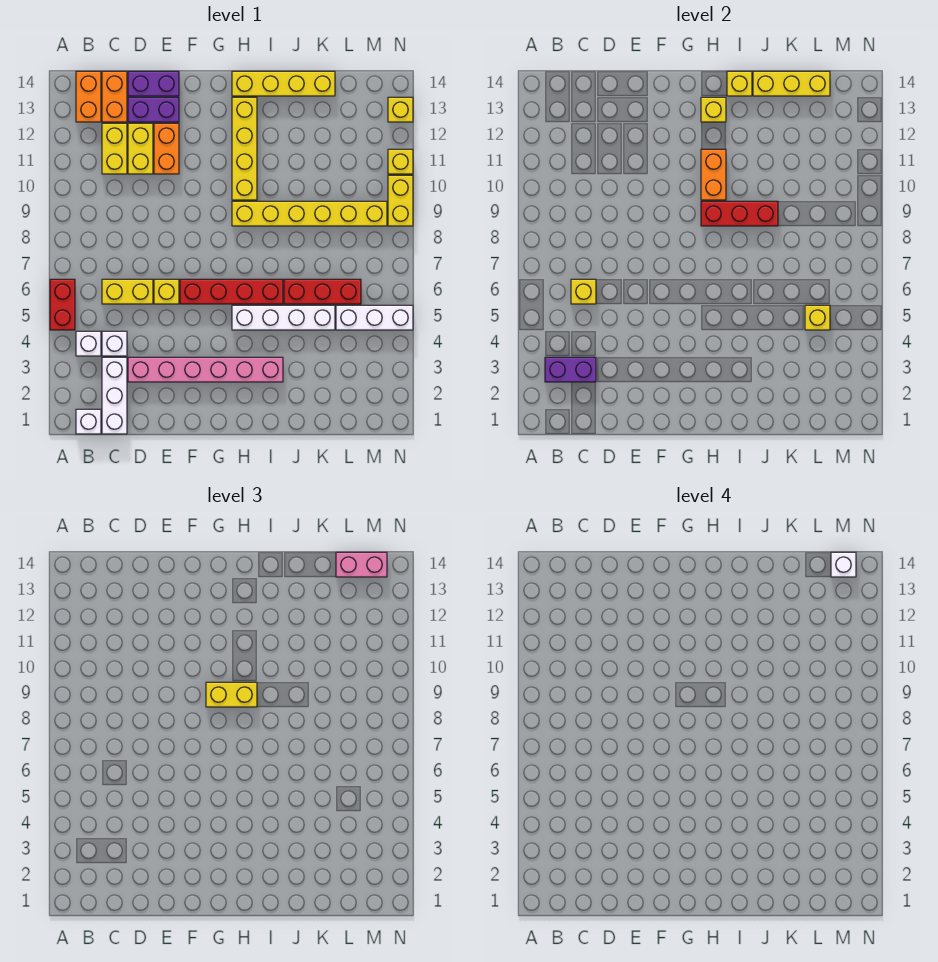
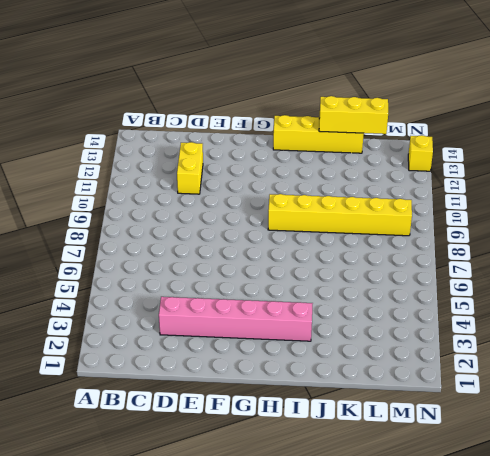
none -> red 1x2 brick [50,279,75,330]
none -> white 1x1 brick [76,409,101,434]
none -> white 1x1 brick [76,331,101,356]
none -> orange 1x2 brick [76,71,101,122]

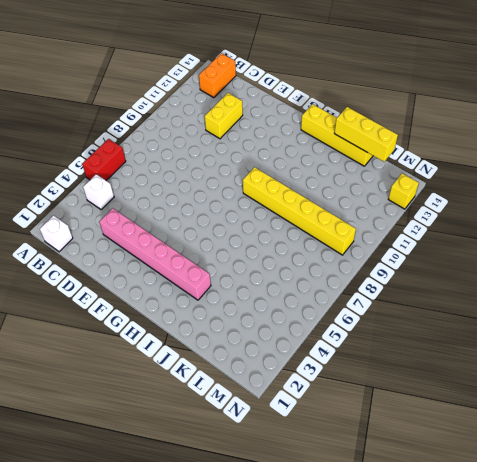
none -> white 1x3 brick [102,357,127,434]
none -> white 1x1 brick [102,331,127,356]
none -> yellow 1x2 brick [102,279,153,304]
none -> yellow 1x2 brick [102,123,127,174]

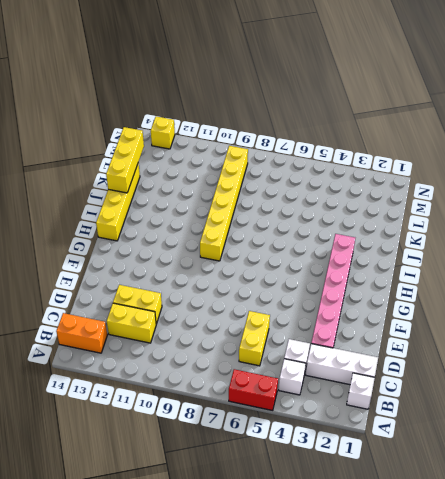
none -> orange 1x2 brick [102,71,127,122]
none -> purple 1x2 brick [128,97,179,122]
none -> purple 1x2 brick [128,71,179,96]
none -> yellow 1x1 brick [154,279,179,304]

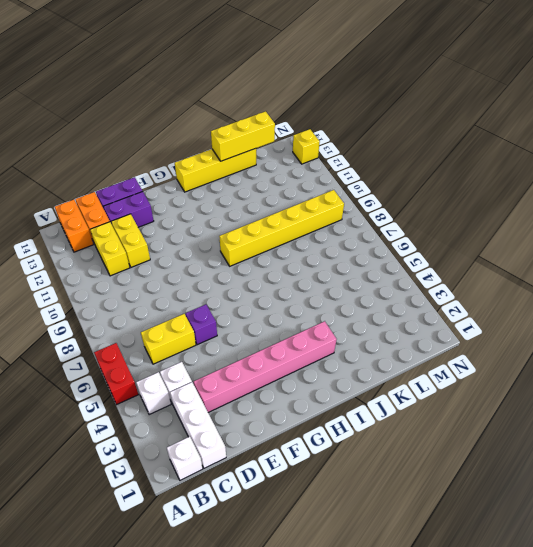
purple 1x1 brick [186,304,217,345] -> yellow 1x1 brick [154,279,179,304]
none -> orange 1x2 brick [154,123,179,174]
none -> red 1x4 brick [180,279,283,304]
none -> white 1x4 brick [232,305,335,330]
none -> yellow 1x4 brick [232,97,257,200]

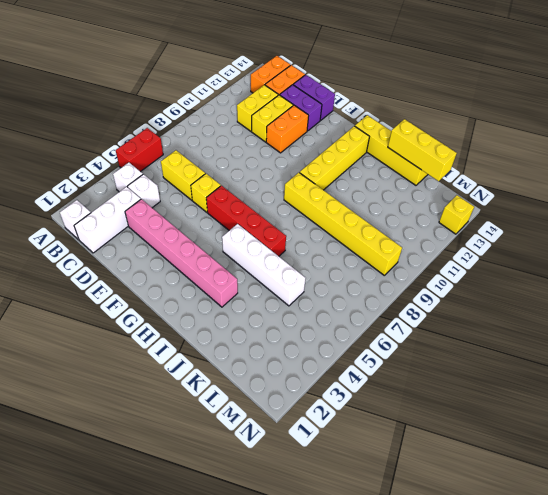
none -> red 1x3 brick [284,279,361,304]
none -> white 1x3 brick [336,305,413,330]
none -> yellow 1x2 brick [388,175,413,226]
none -> yellow 1x1 brick [388,149,413,174]

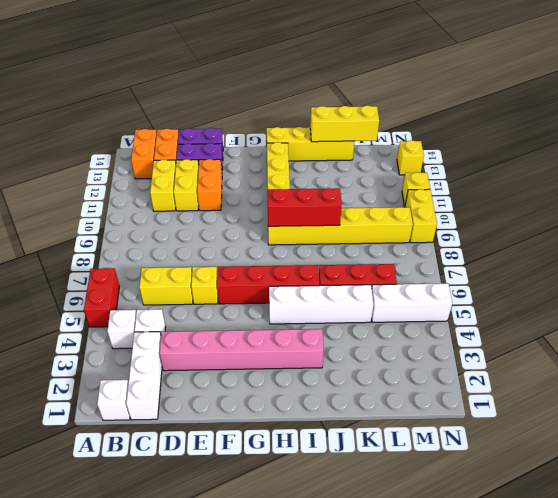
none -> purple 1x2 brick [545,357,596,382]
none -> yellow 1x1 brick [571,279,596,304]
none -> orange 1x2 brick [701,149,726,200]
none -> yellow 1x1 brick [701,97,726,122]

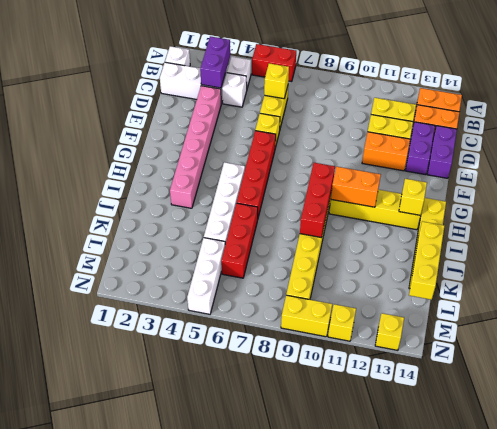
none -> yellow 1x1 brick [727,71,752,96]
none -> yellow 1x1 brick [805,305,830,330]
none -> yellow 1x2 brick [206,682,257,707]
none -> pink 1x2 brick [336,552,387,577]

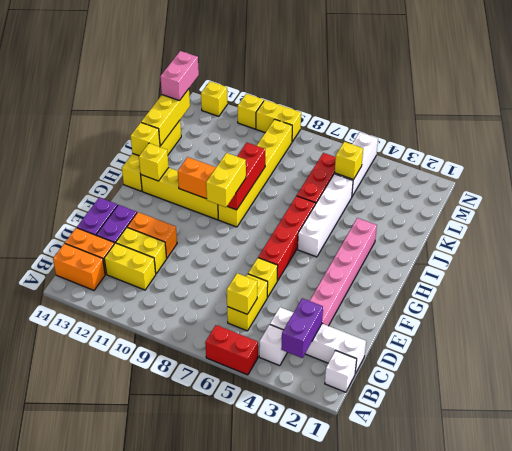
none -> white 1x1 brick [831,552,856,577]

